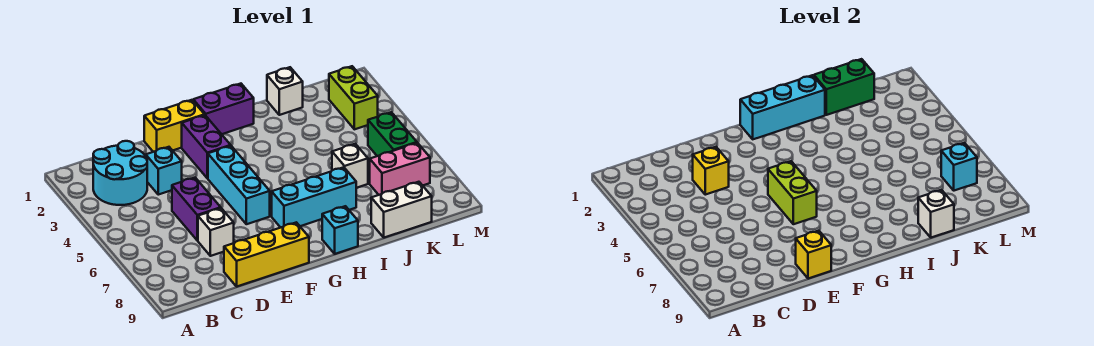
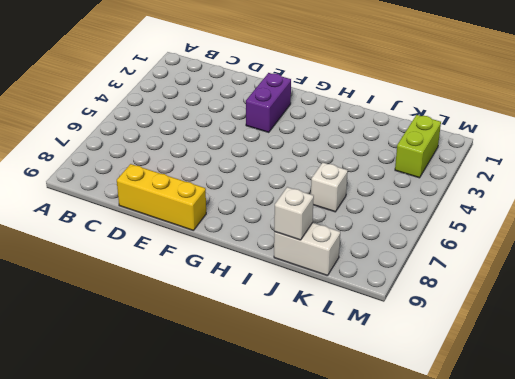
none -> cyan 2x2 round brick [93,141,147,205]
none -> cyan 1x1 brick [146,147,182,195]
none -> purple 1x2 brick [172,178,221,241]

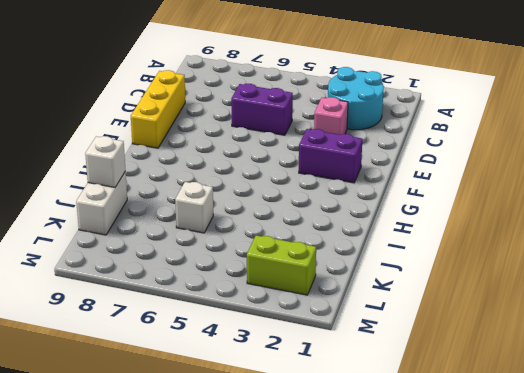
pink 1x1 brick [314,97,348,135] -> cyan 1x1 brick [146,147,182,195]
none -> white 1x1 brick [198,208,234,256]
none -> yellow 1x2 brick [144,100,205,152]
none -> cyan 1x3 brick [208,146,270,224]

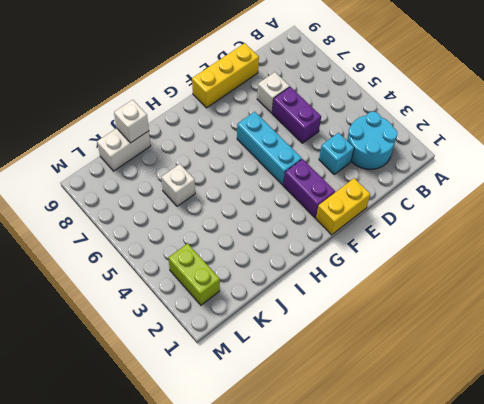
none -> purple 1x2 brick [193,84,254,134]
none -> cyan 1x3 brick [272,167,356,228]
none -> cyan 1x1 brick [322,206,358,254]

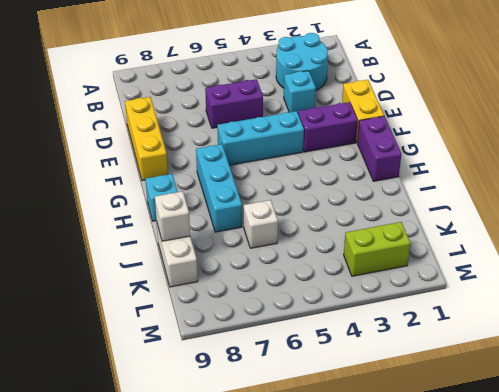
none -> white 1x1 brick [198,208,234,256]
none -> white 1x1 brick [267,67,303,115]
none -> pink 1x2 brick [370,143,430,195]

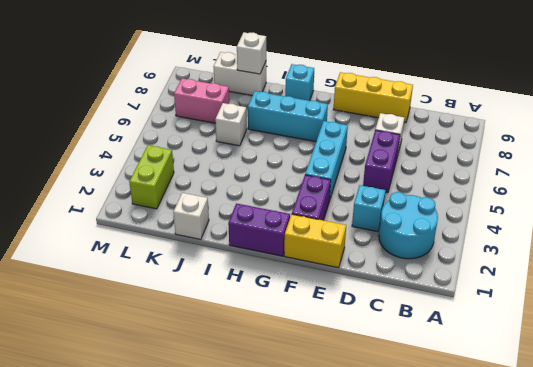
none -> green 1x2 brick [368,112,417,156]
none -> yellow 1x1 brick [693,147,729,195]
none -> yellow 1x1 brick [796,231,831,279]

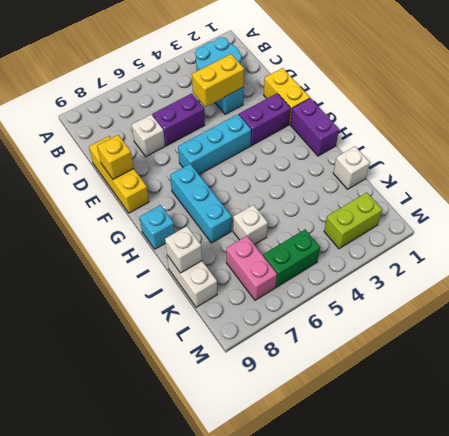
yellow 1x2 brick [192,54,244,107] -> yellow 1x1 brick [693,147,729,195]
none -> lime 1x2 brick [768,161,817,224]
none -> cyan 1x3 brick [740,75,825,139]
none -> green 1x2 brick [814,59,874,115]

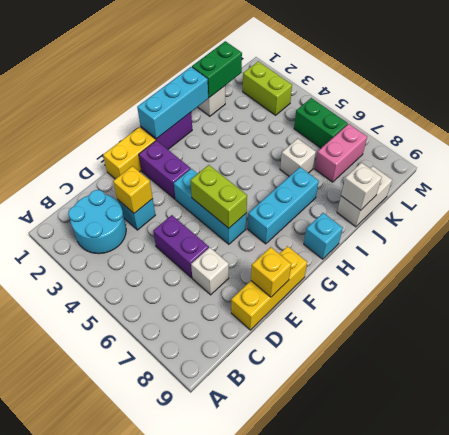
none -> cyan 1x1 brick [941,143,977,191]

